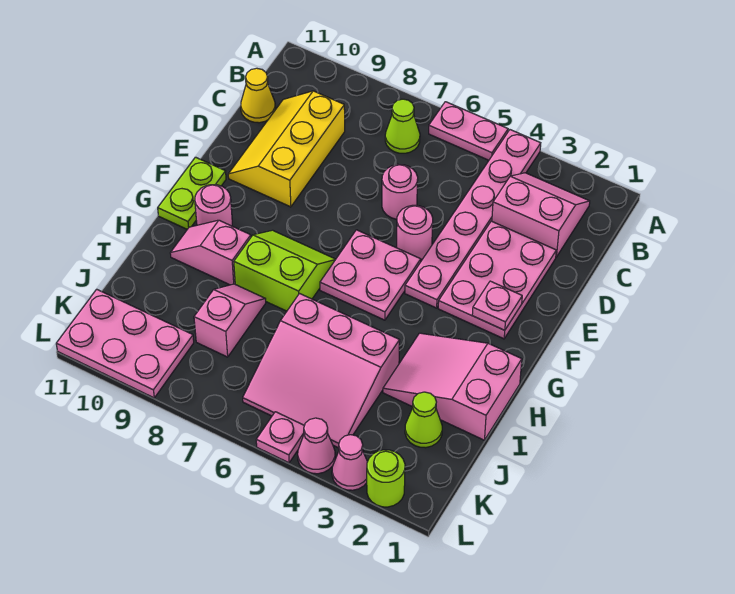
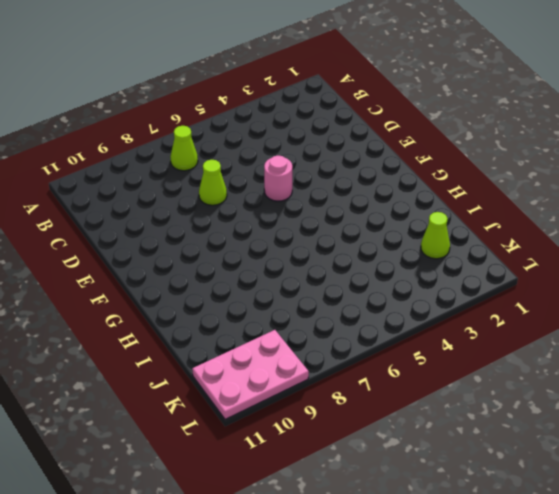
lime 1x1 cone [199,160,227,205] -> none
none -> pink 1x6 plate [405,130,541,308]
none -> pink 1x2 plate [429,102,508,160]
none -> pink 2x2 slope [492,173,590,257]

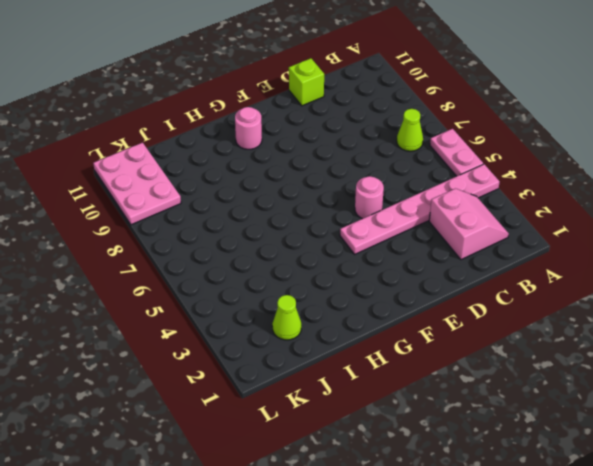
lime 1x1 brick [289,58,324,106] -> none
none -> yellow 2x3 slope [228,91,345,207]
none -> yellow 1x1 cone [241,68,275,123]
none -> pink 2x3 plate [438,221,556,339]

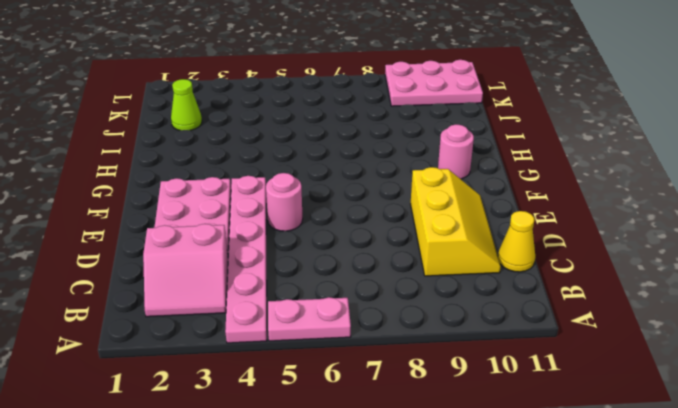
none -> lime 1x1 cone [385,99,420,153]
none -> pink 1x1 round brick [382,164,418,219]
none -> pink 2x2 plate [320,230,421,320]

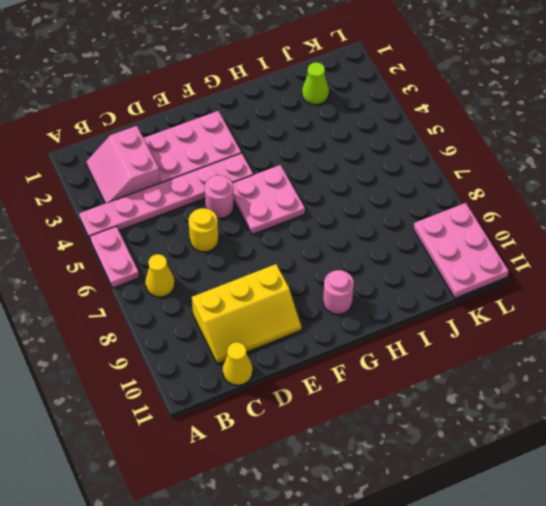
yellow 1x1 cone [145,254,175,297] -> lime 1x1 cone [385,99,420,153]
yellow 1x1 round brick [189,208,219,252] -> pink 1x1 round brick [382,164,418,219]
none -> lime 1x2 plate [158,157,226,229]
none -> lime 2x2 slope [234,230,336,311]
none -> pink 2x3 slope [383,333,522,440]

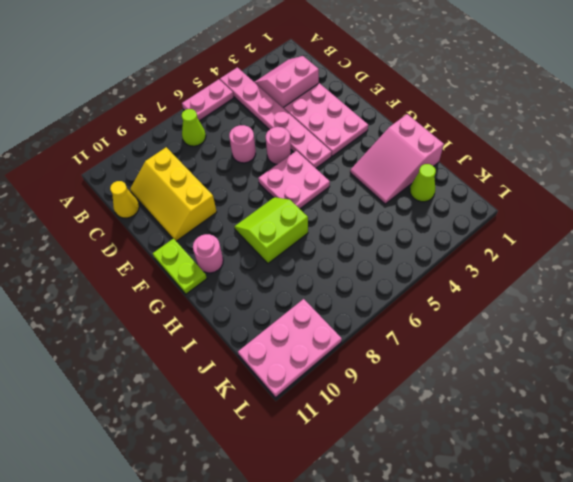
none -> pink 1x2 slope [170,220,251,285]
none -> pink 3x3 slope [243,294,400,448]
none -> pink 1x2 slope [194,284,266,357]

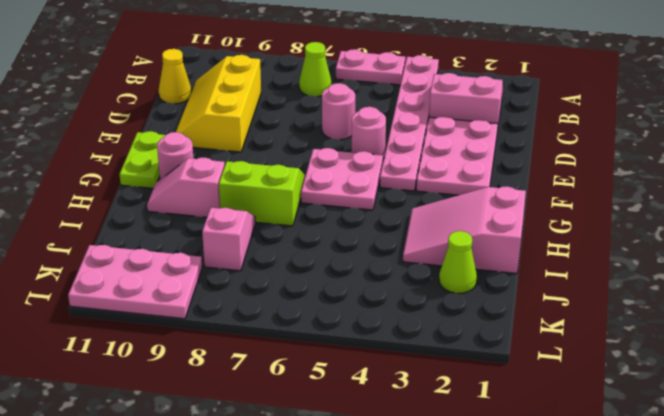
none -> pink 3x3 slope [243,294,400,448]
none -> lime 1x1 round brick [367,450,405,507]
none -> pink 1x1 cone [332,435,368,490]

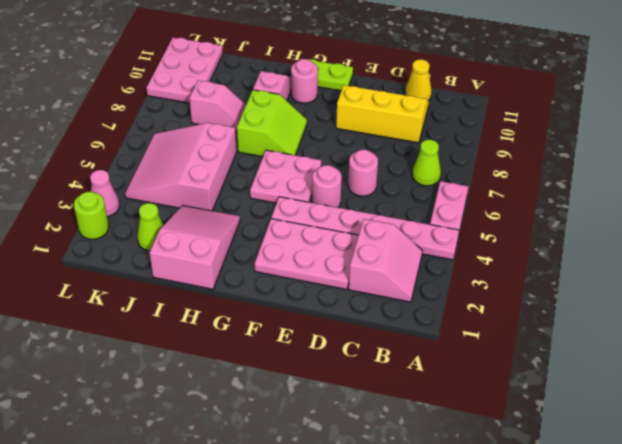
none -> pink 1x1 cone [298,418,335,474]
none -> pink 1x1 plate [256,412,304,463]
none -> pink 1x1 plate [472,281,522,330]

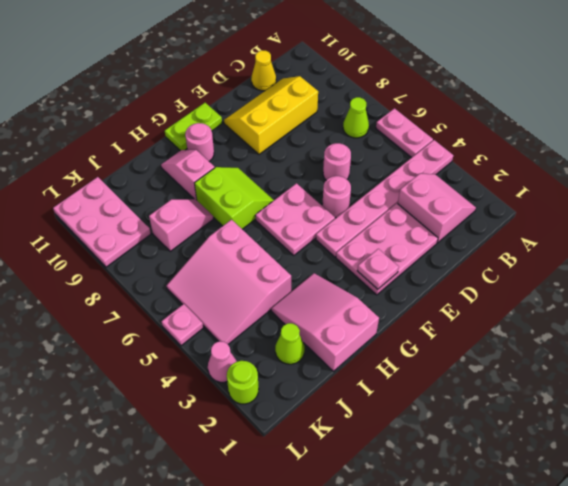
none -> pink 1x1 cone [298,418,335,474]

